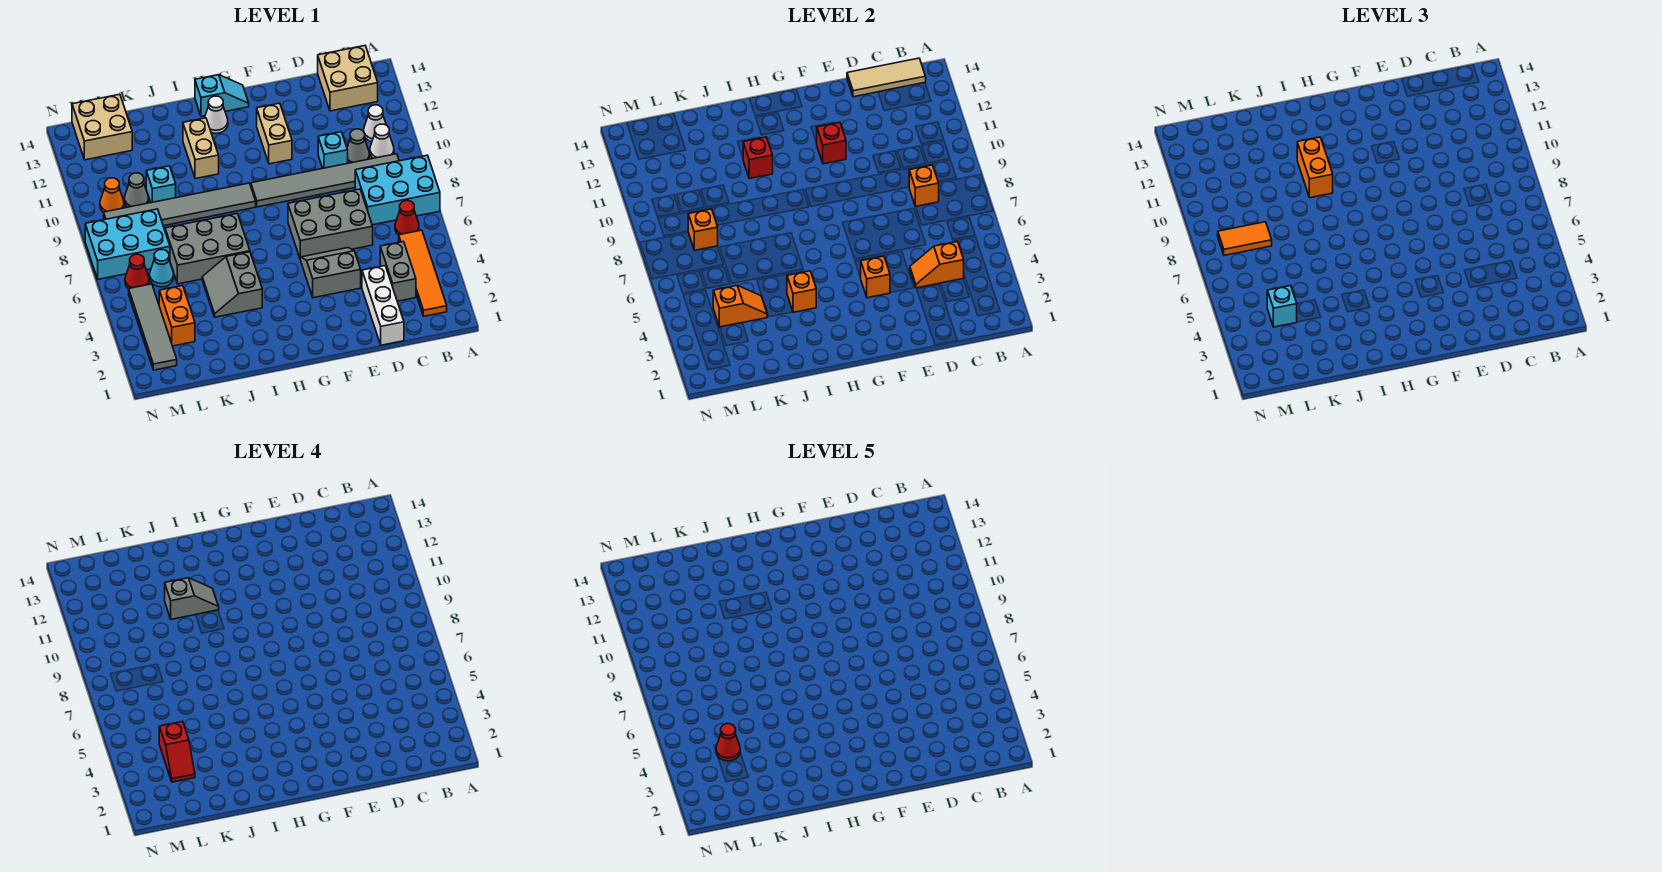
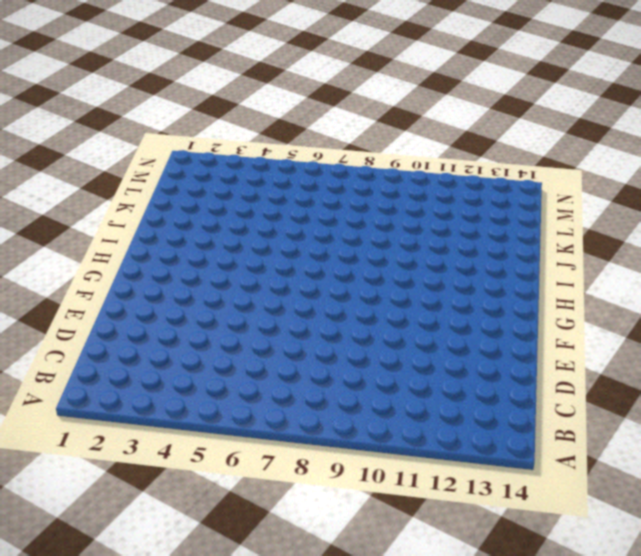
none -> cyan 2x3 brick [355,155,440,225]
none -> orange 1x4 tile [399,230,447,316]
none -> red 1x1 cone [395,201,419,235]
none -> grey 1x6 tile [251,154,399,207]

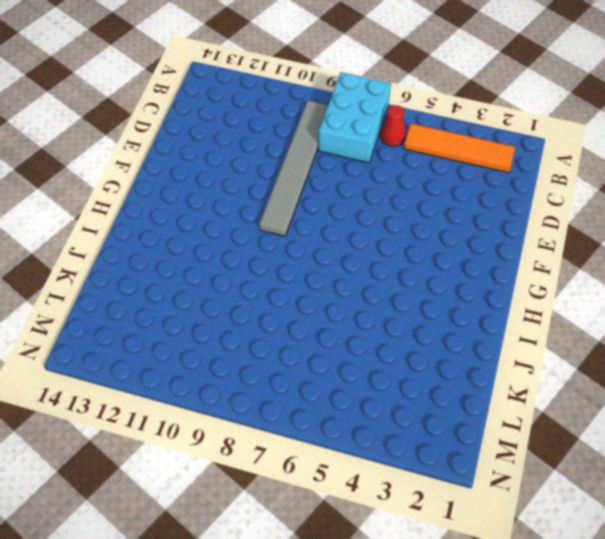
none -> white 1x1 cone [370,124,394,158]
none -> white 1x1 cone [364,105,386,142]
none -> tan 2x2 brick [318,46,378,111]
none -> grey 1x2 brick [380,242,416,301]

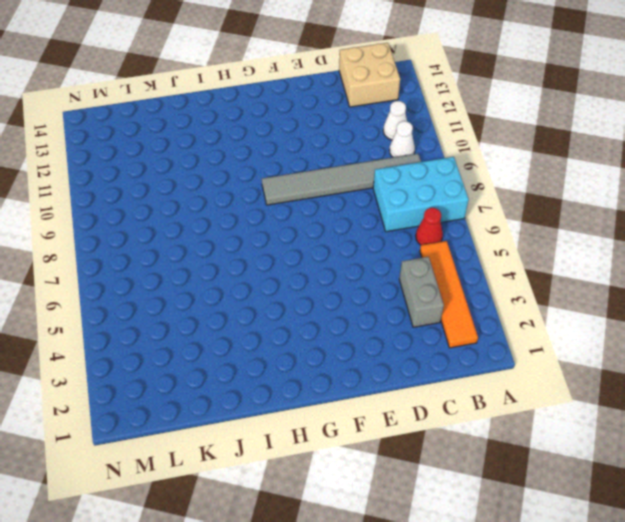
none -> grey 1x1 cone [347,129,369,163]
none -> white 1x3 brick [362,266,404,345]
none -> grey 2x3 brick [288,189,373,258]
none -> cyan 1x1 brick [318,132,348,168]

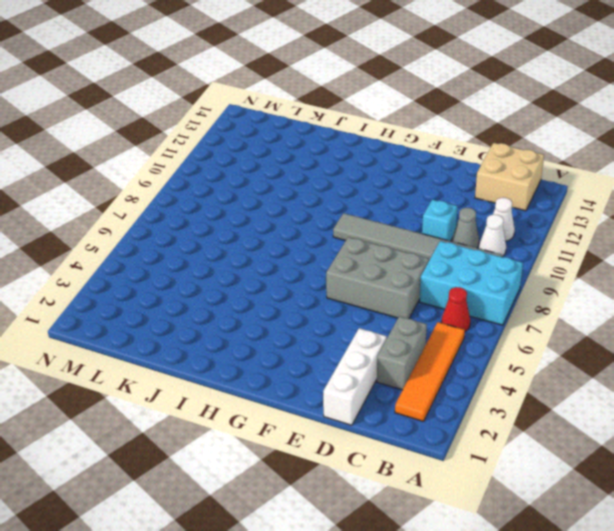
none -> grey 2x2 slope [300,248,361,298]
none -> tan 1x2 brick [257,103,292,164]
none -> cyan 1x2 slope [195,75,249,116]
none -> grey 1x6 tile [104,183,256,226]

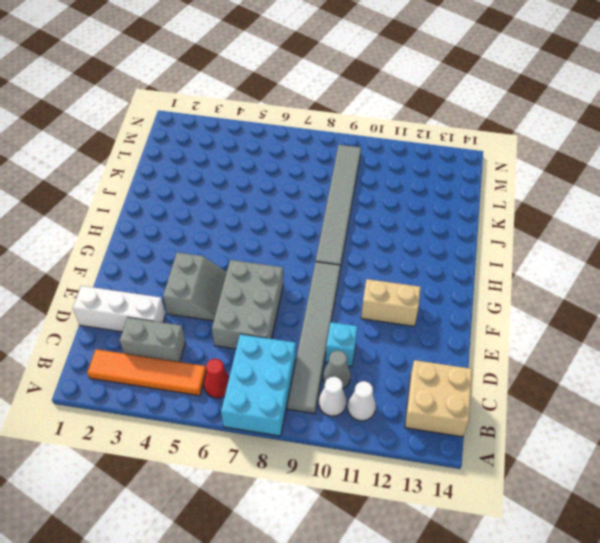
none -> cyan 1x2 slope [195,75,249,116]
none -> white 1x1 cone [205,96,228,133]
none -> grey 2x2 slope [202,252,262,317]
none -> grey 2x3 brick [165,214,250,284]

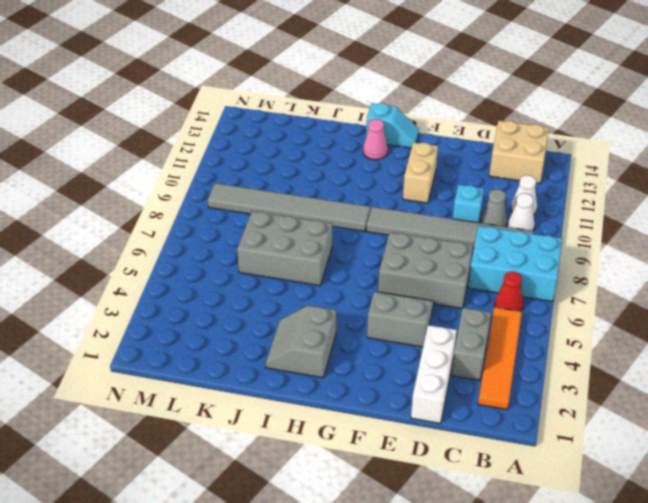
grey 2x2 slope [265,305,336,378] -> grey 2x2 slope moved to [202,252,262,317]
pink 1x1 cone [363,119,388,160] -> white 1x1 cone [205,96,228,133]
none -> tan 1x2 brick [183,118,219,179]
none -> cyan 1x1 brick [146,166,176,203]
none -> orange 1x2 brick [159,286,195,346]
none -> cyan 1x1 cone [150,250,174,287]

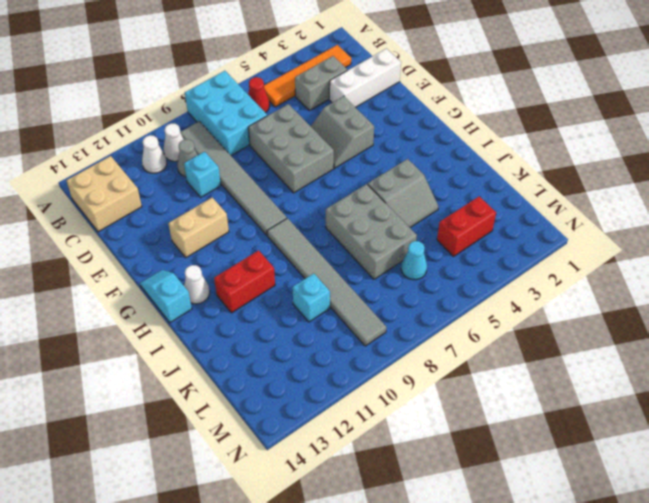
red 1x2 brick [214,250,275,313] -> tan 1x2 brick [183,118,219,179]
red 1x2 brick [437,196,496,257] -> orange 1x2 brick [159,286,195,346]
none -> cyan 2x3 brick [85,209,170,279]
none -> grey 1x1 cone [124,173,149,207]
none -> tan 2x2 brick [72,94,132,160]
none -> grey 1x4 tile [129,284,177,370]

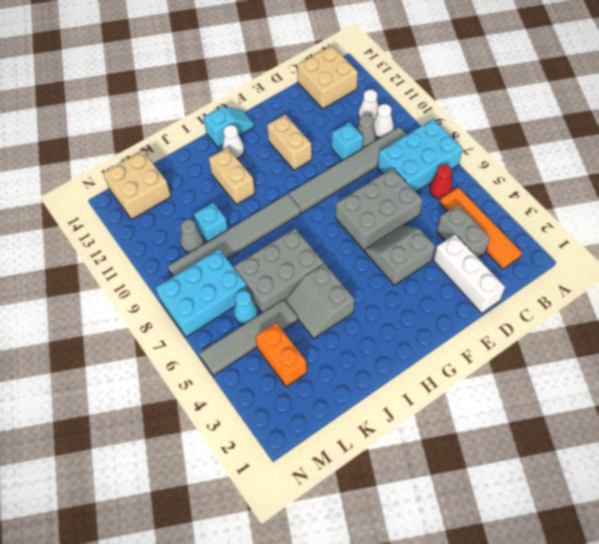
grey 1x4 tile [199,299,298,376] -> grey 1x4 tile turned to [129,284,177,370]
none -> red 1x1 cone [125,254,149,289]
none -> orange 1x1 cone [100,178,124,213]
none -> tan 1x3 tile [847,58,926,97]
none -> orange 1x2 slope [910,242,964,288]

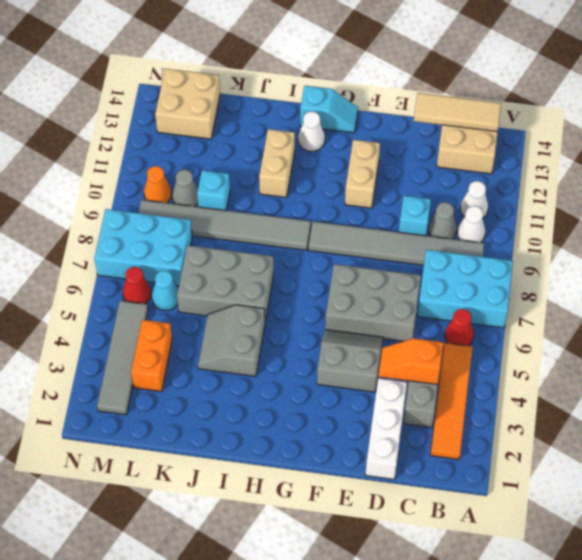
none -> orange 1x1 brick [909,165,939,207]
none -> orange 1x1 brick [861,256,890,298]
none -> red 1x1 brick [817,122,846,164]
none -> orange 1x1 brick [787,271,816,312]

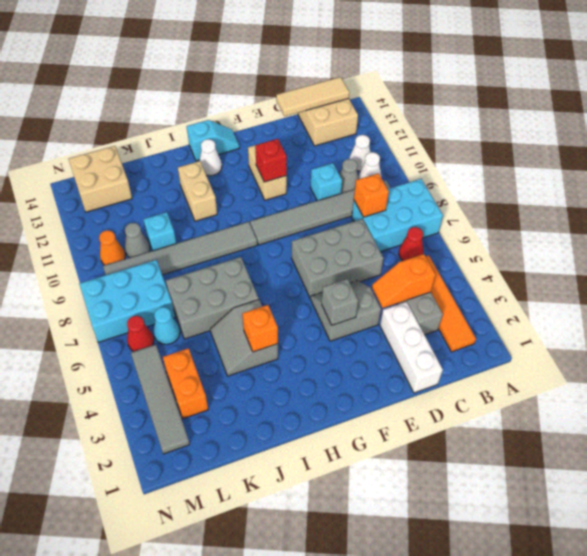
grey 1x1 brick [322,279,358,325] -> orange 1x1 brick [861,256,890,298]
none -> red 1x1 brick [743,137,773,179]
none -> orange 1x2 slope [713,286,767,327]
none -> orange 1x1 brick [688,209,718,250]
none -> orange 1x2 brick [1297,137,1333,198]

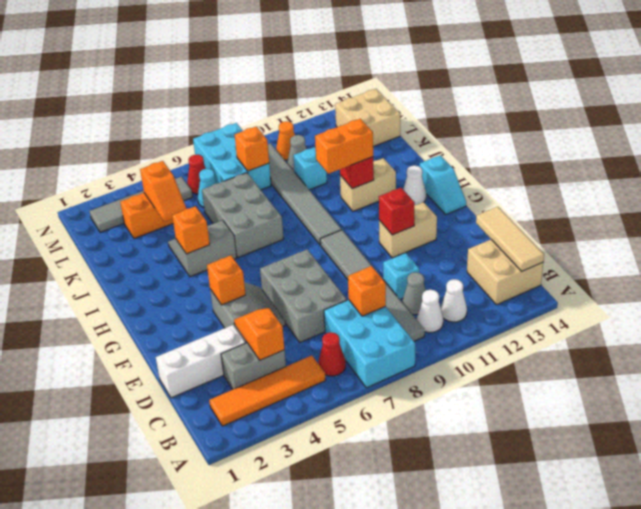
none -> cyan 1x1 brick [1267,286,1297,327]
none -> orange 1x2 tile [1218,222,1272,255]
none -> grey 1x2 slope [165,578,219,619]
none -> red 1x2 slope [159,722,195,782]

